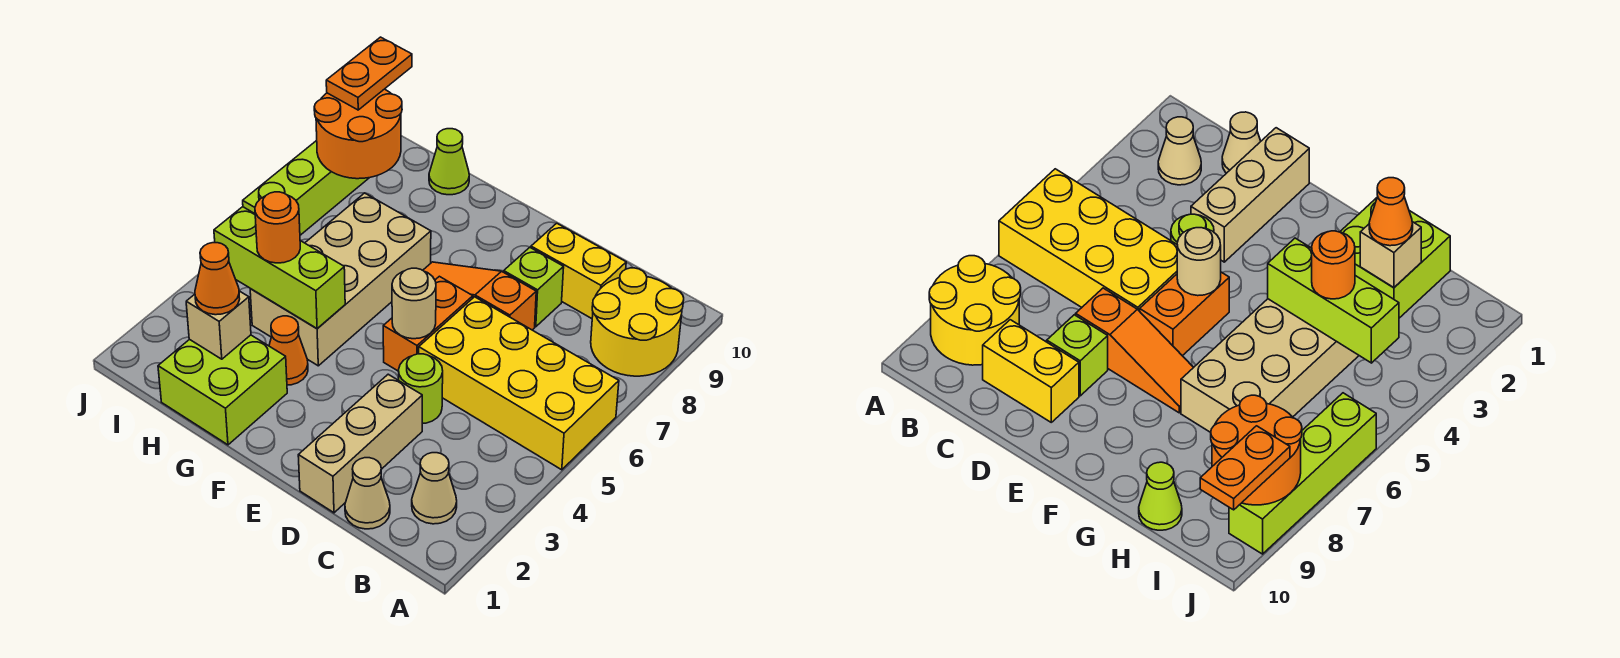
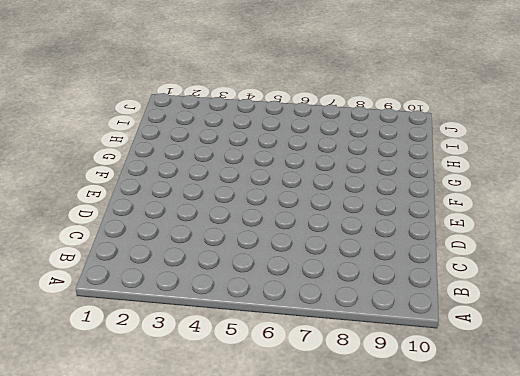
none -> yellow 2x4 brick [419,297,619,470]
none -> yellow 2x2 round brick [591,268,684,376]
none -> tan 1x1 cone [412,453,457,524]

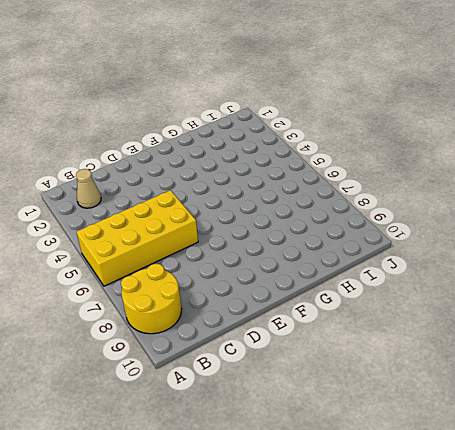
none -> tan 1x1 cone [345,458,390,529]
none -> yellow 1x2 brick [531,223,626,319]
none -> tan 1x3 brick [298,374,422,513]

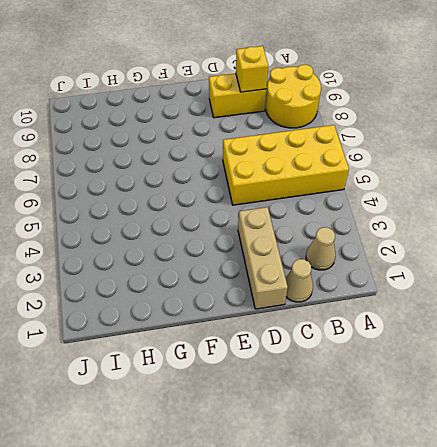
yellow 1x1 brick [236,46,268,92] -> none
none -> lime 1x1 round brick [399,354,443,423]
none -> orange 1x3 slope [423,262,536,330]
none -> lime 1x1 brick [504,248,564,327]

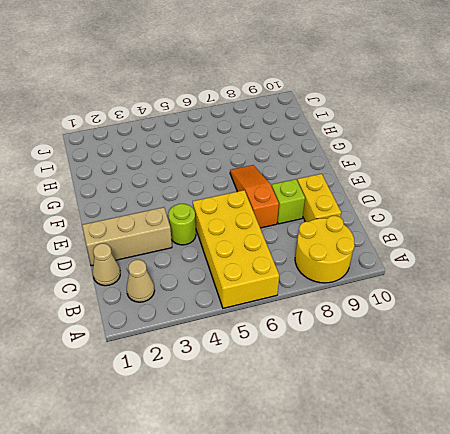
none -> orange 1x2 brick [383,276,473,371]
none -> lime 2x2 brick [158,335,287,445]
none -> orange 1x1 cone [269,316,308,385]

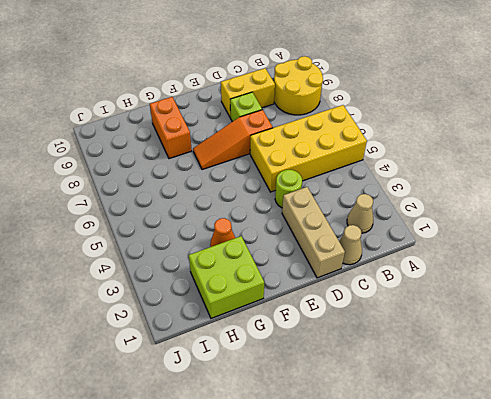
orange 1x2 brick [150,97,192,159] -> orange 1x2 brick moved to [383,276,473,371]
none -> tan 2x4 brick [250,193,431,366]
none -> lime 1x1 cone [429,129,469,195]
none -> lime 1x4 brick [243,141,369,235]

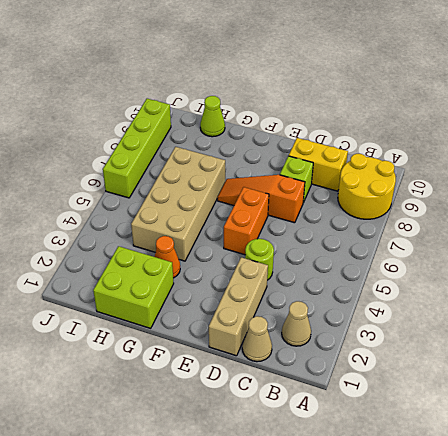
none -> yellow 2x4 brick [419,297,619,470]
none -> tan 1x1 round brick [392,268,436,339]
none -> lime 1x3 brick [214,207,345,329]

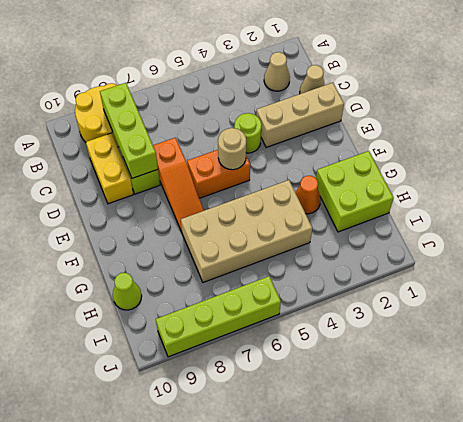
lime 1x3 brick [100,83,158,178] -> lime 1x3 brick moved to [214,207,345,329]
none -> yellow 2x4 brick [419,297,619,470]
none -> tan 1x1 brick [186,291,251,359]
none -> orange 2x2 round brick [314,89,402,179]

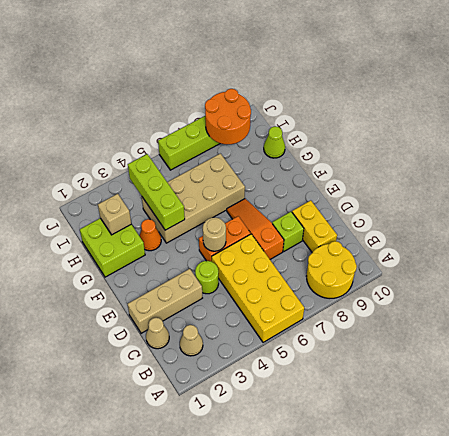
none -> orange 1x1 cone [195,243,240,315]
none -> orange 1x1 round brick [255,192,300,263]
none -> orange 1x2 plate [326,37,412,110]

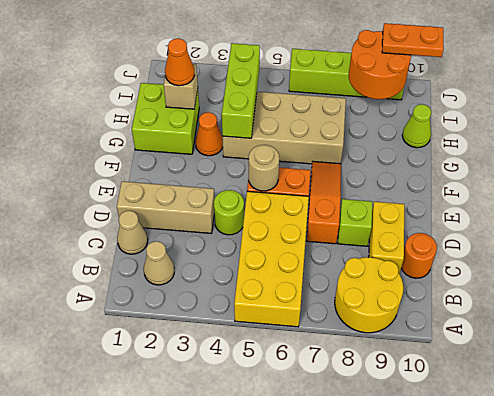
orange 1x1 round brick [401,233,437,278] -> orange 1x1 round brick moved to [255,192,300,263]

